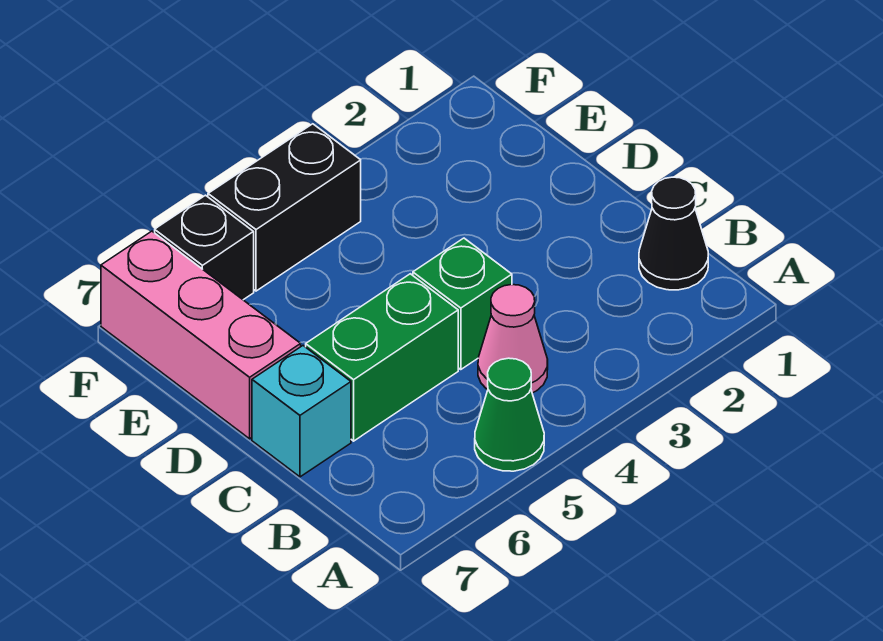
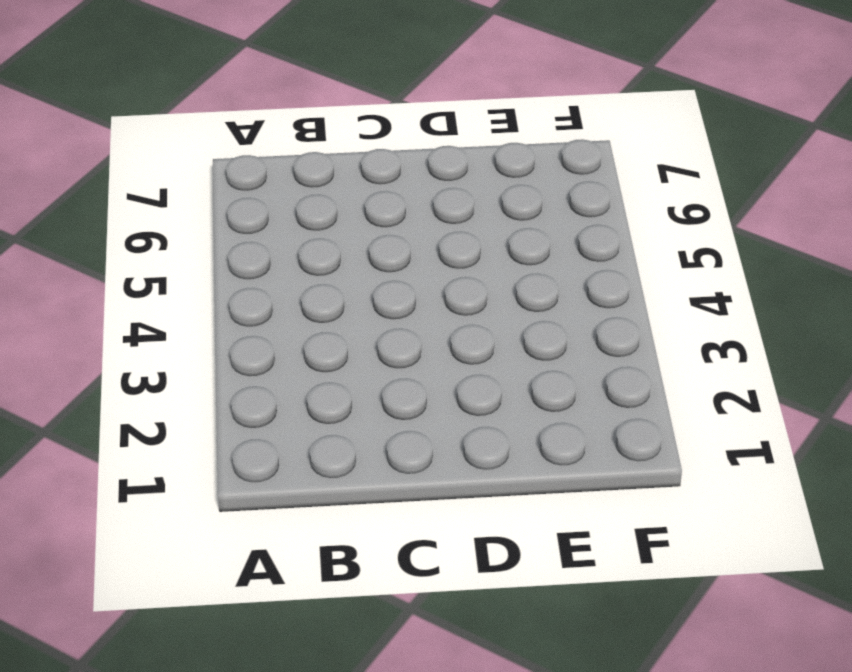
none -> green 1x1 cone [475,358,544,471]
none -> black 1x1 cone [639,177,708,290]

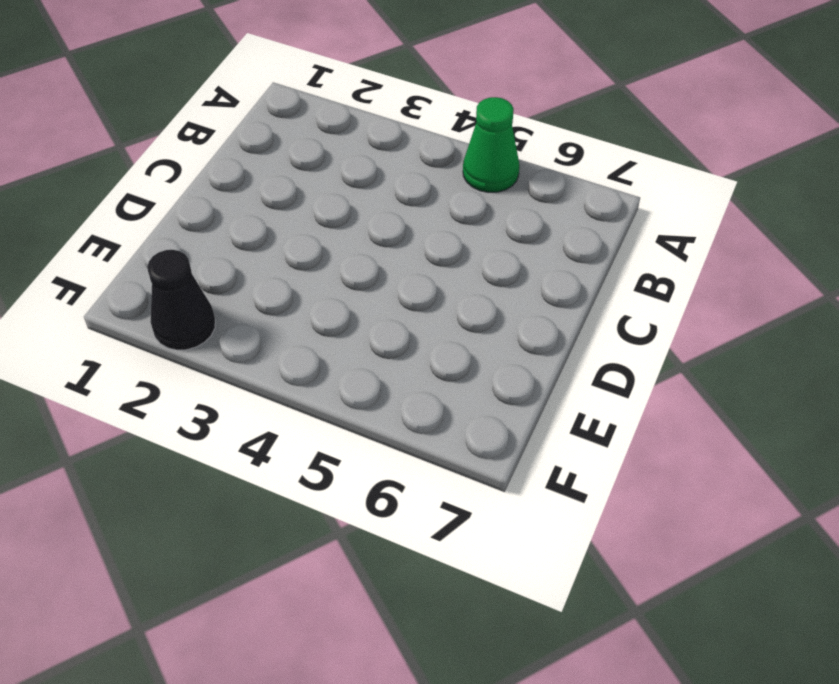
black 1x1 cone [147,250,215,350] -> black 1x1 cone moved to [639,177,708,290]
none -> pink 1x1 cone [478,285,548,393]
none -> green 1x1 brick [413,238,512,370]

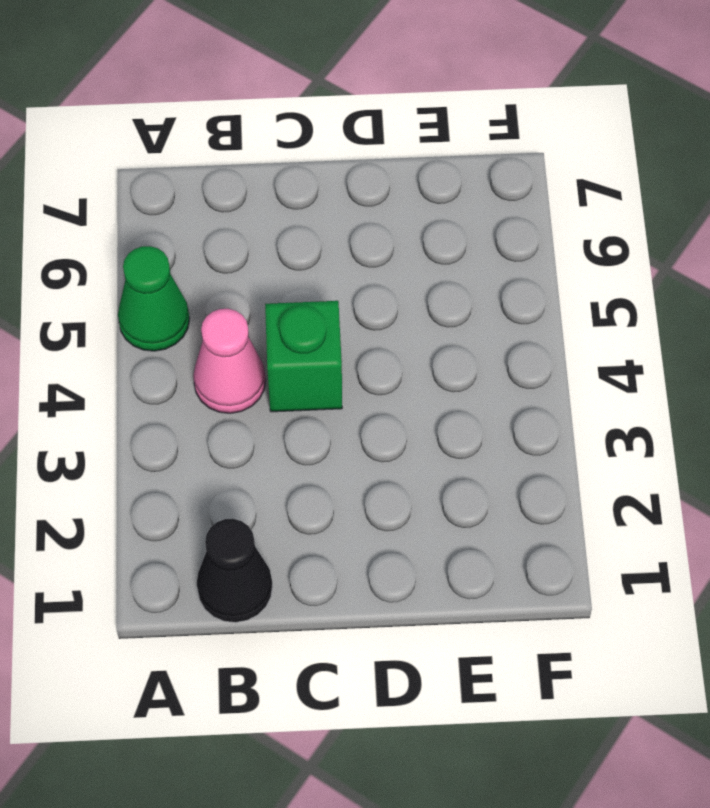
none -> green 1x2 brick [306,274,458,441]
none -> cyan 1x1 brick [252,346,351,477]

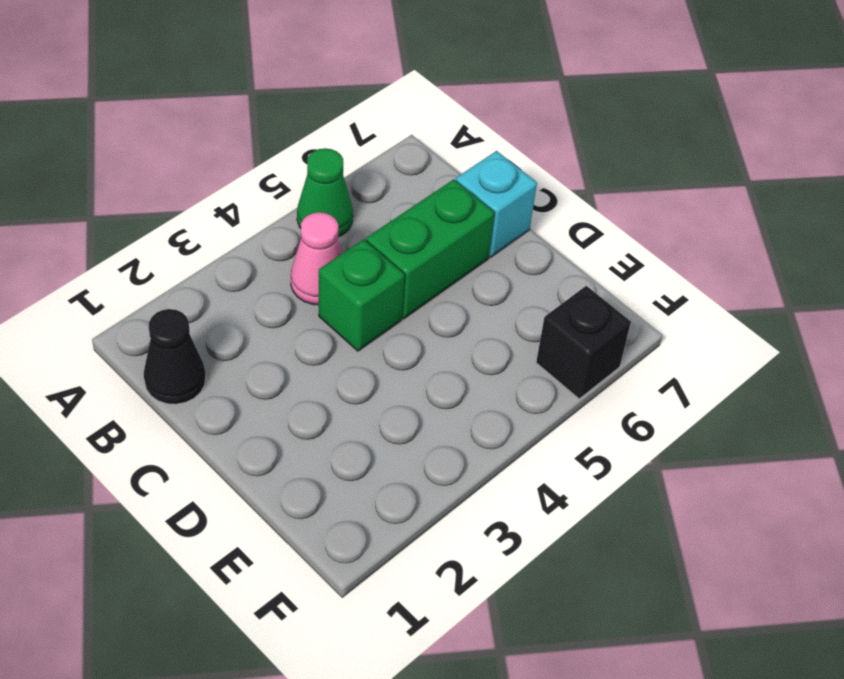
none -> pink 1x3 brick [101,231,301,439]
none -> black 1x2 brick [208,124,361,291]

